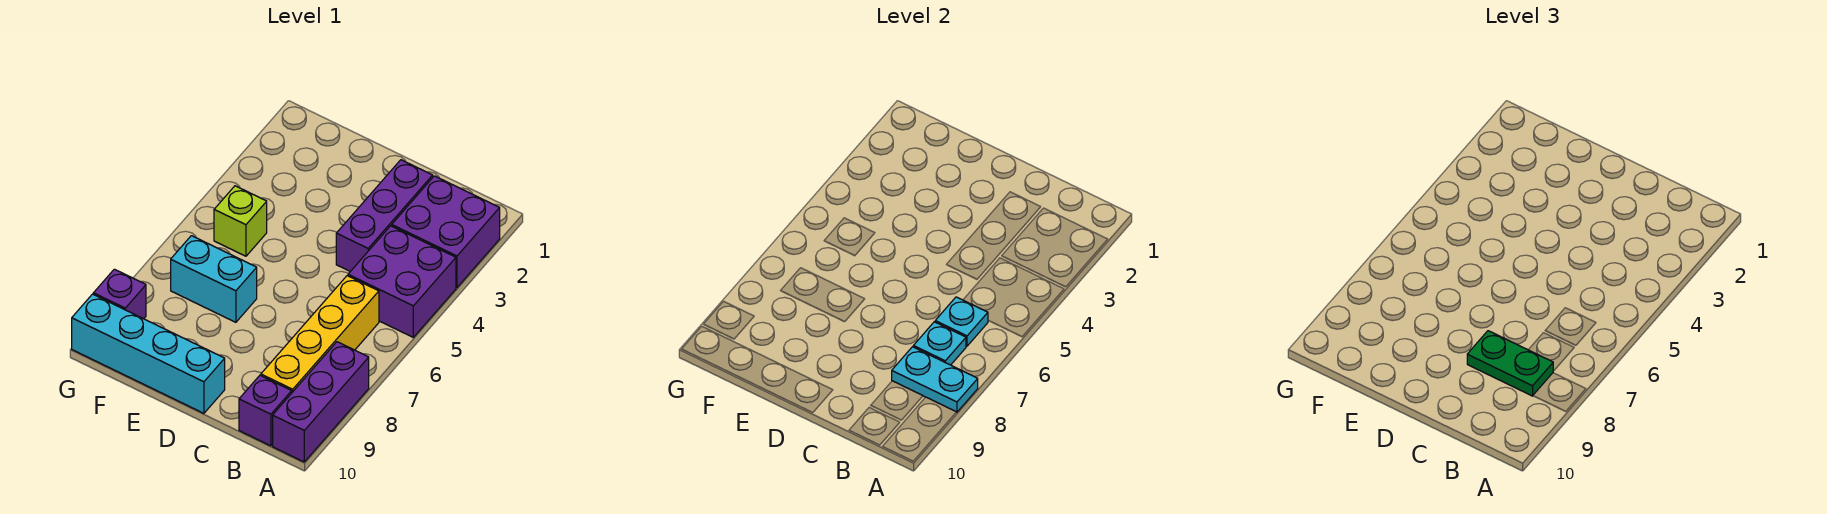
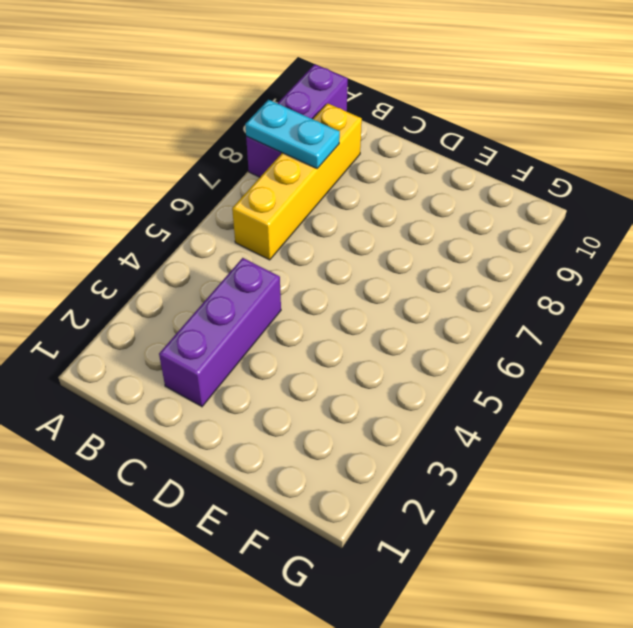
none -> purple 2x2 brick [392,176,500,288]
none -> purple 2x2 brick [348,226,456,337]
none -> purple 1x1 brick [239,375,292,446]

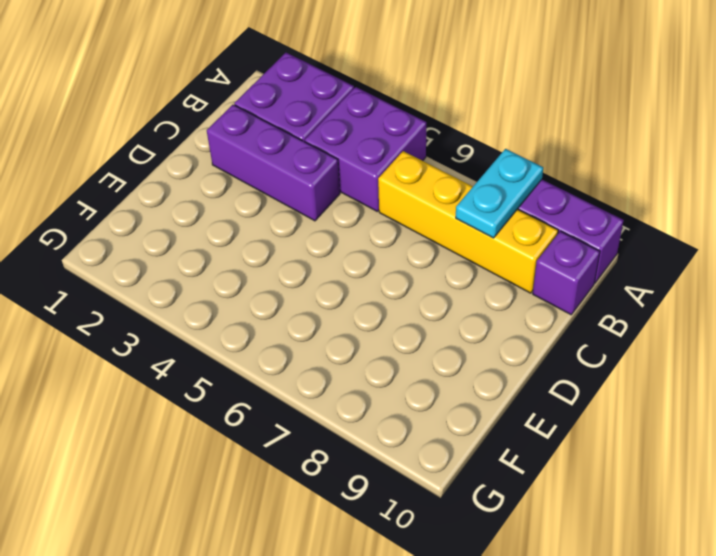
none -> cyan 1x4 brick [72,294,225,413]
none -> cyan 1x2 brick [171,236,257,322]
none -> lime 1x1 brick [214,186,267,256]

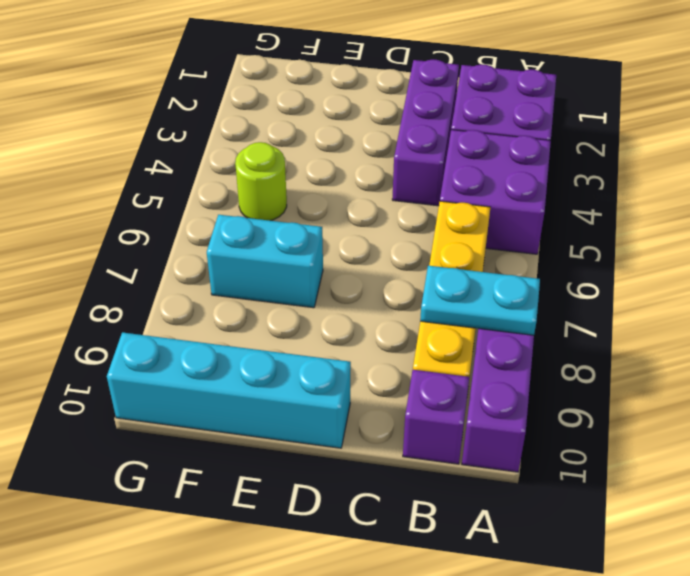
lime 1x1 round brick [235,142,287,221] -> lime 1x1 brick [214,186,267,256]
none -> purple 1x1 brick [93,269,146,319]
none -> cyan 1x1 plate [935,297,988,346]
none -> cyan 1x1 plate [913,322,966,365]

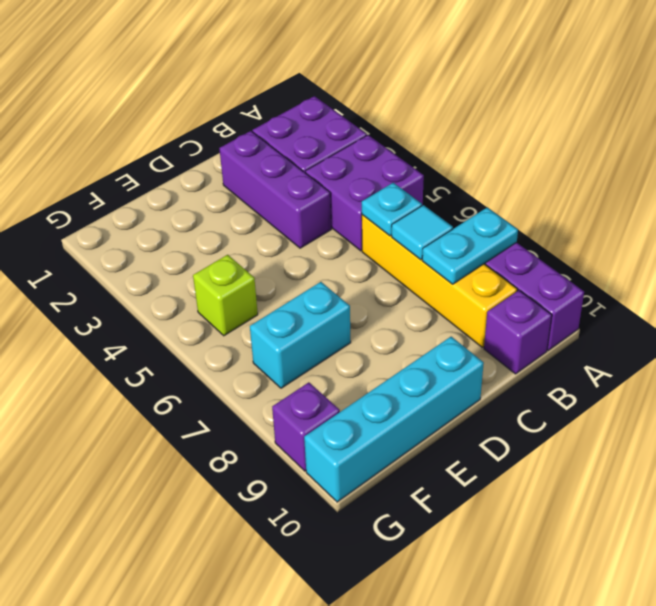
cyan 1x1 tile [392,205,453,260] -> cyan 1x1 plate [913,322,966,365]
none -> green 1x2 plate [1467,331,1553,396]

